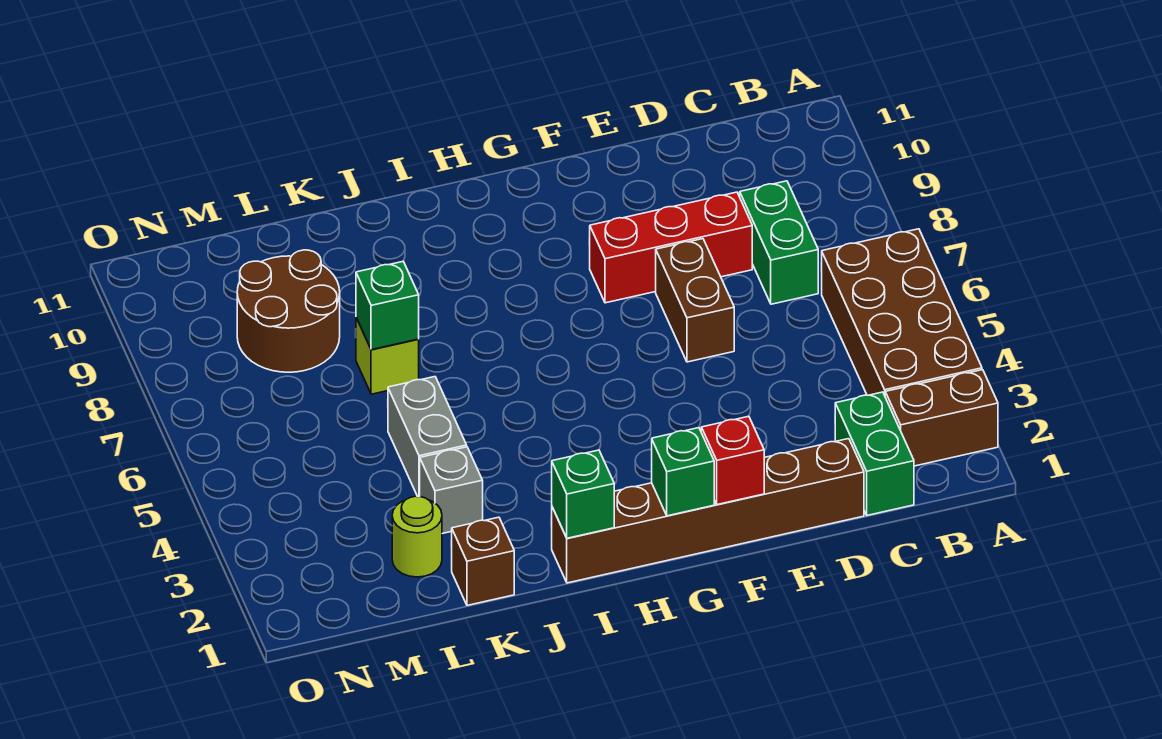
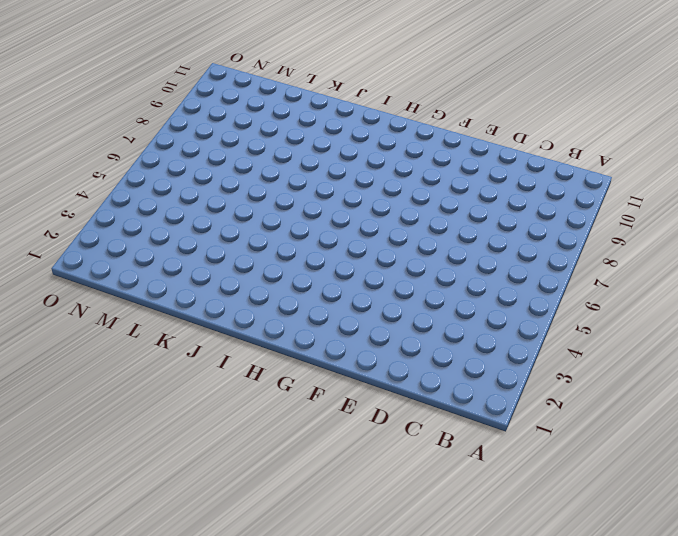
none -> brown 1x2 brick [885,370,998,466]
none -> brown 2x4 brick [821,229,982,395]
none -> green 1x2 brick [835,392,914,515]

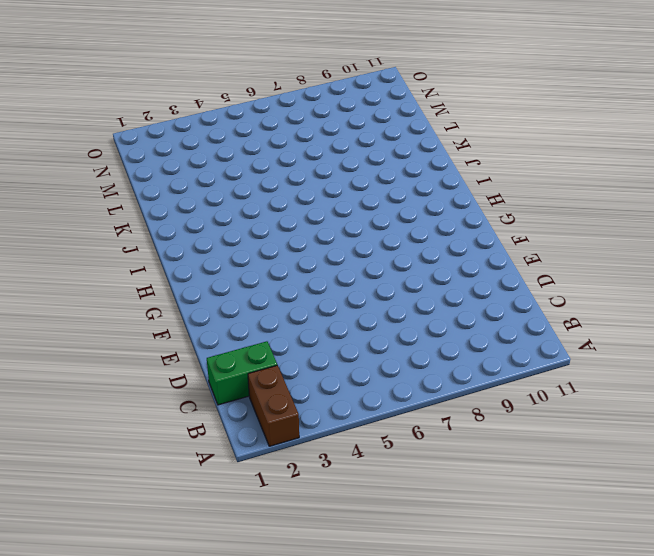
none -> brown 2x4 brick [821,229,982,395]
none -> green 1x2 brick [740,181,818,304]
none -> brown 1x6 brick [552,439,864,583]

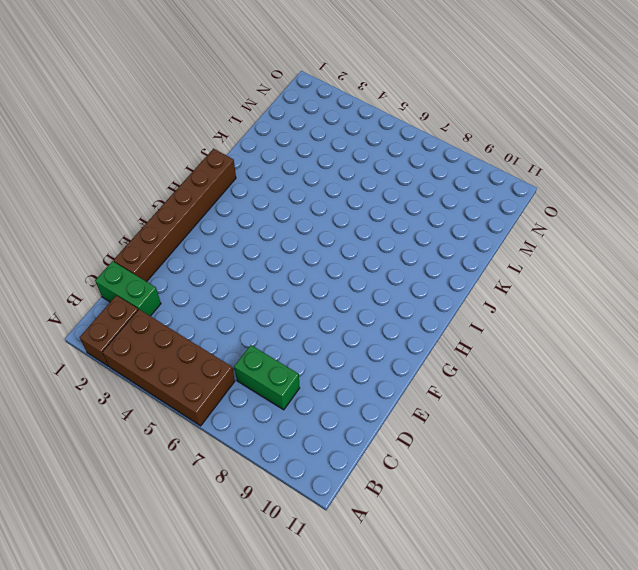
none -> red 1x3 brick [590,192,752,303]
none -> brown 1x2 brick [656,239,734,362]
none -> brown 1x1 brick [452,517,514,605]

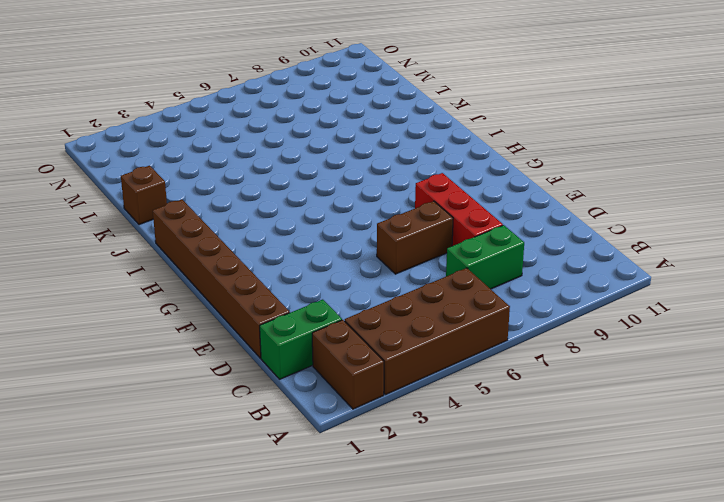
none -> grey 1x1 brick [420,447,483,534]
none -> grey 1x2 brick [388,377,467,497]
none -> lime 1x1 brick [356,318,419,394]

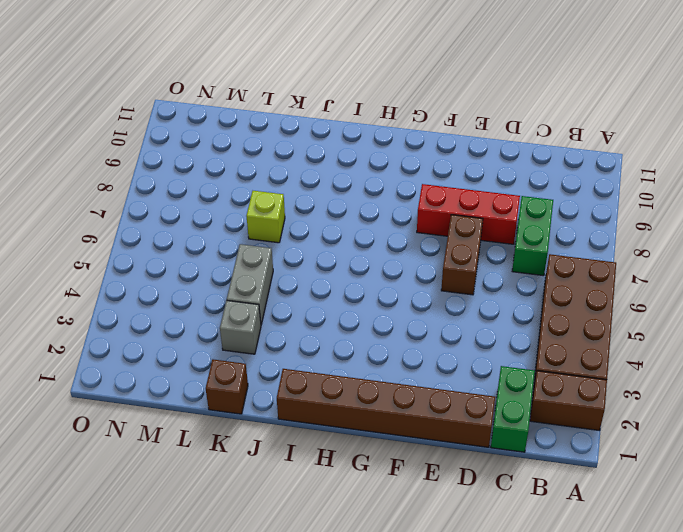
none -> lime 1x1 round brick [392,496,442,577]
none -> brown 2x2 round brick [237,250,340,372]
none -> red 1x1 brick [701,416,764,505]

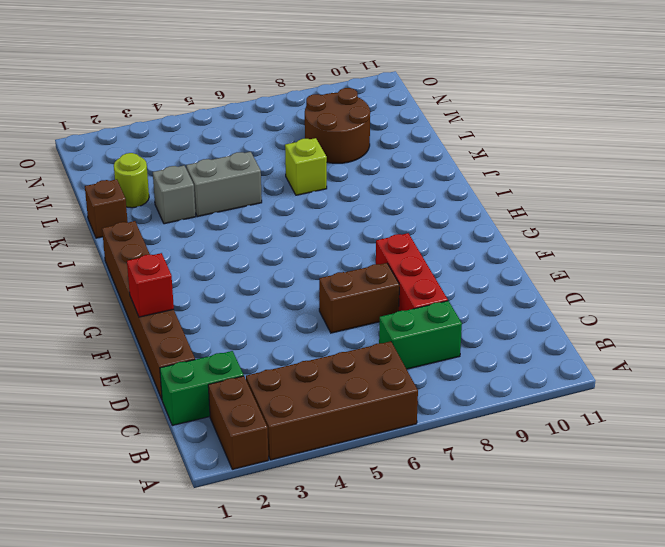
none -> green 1x1 brick [652,428,714,516]
none -> green 1x1 brick [552,450,614,538]
none -> green 1x1 brick [356,261,419,350]

